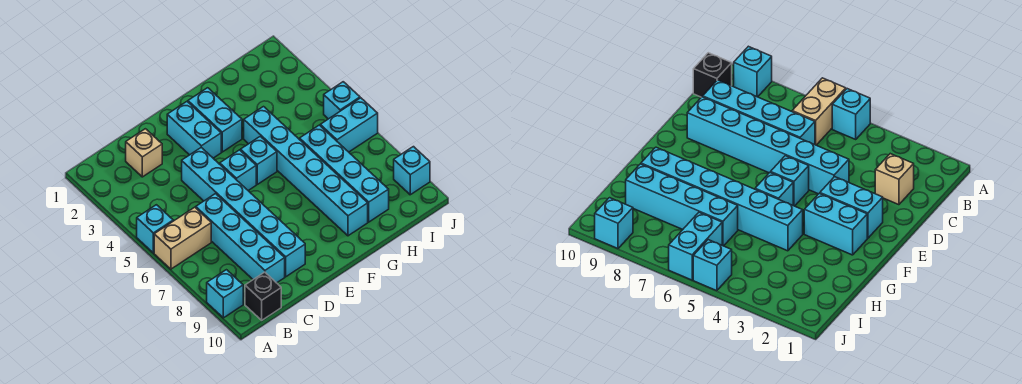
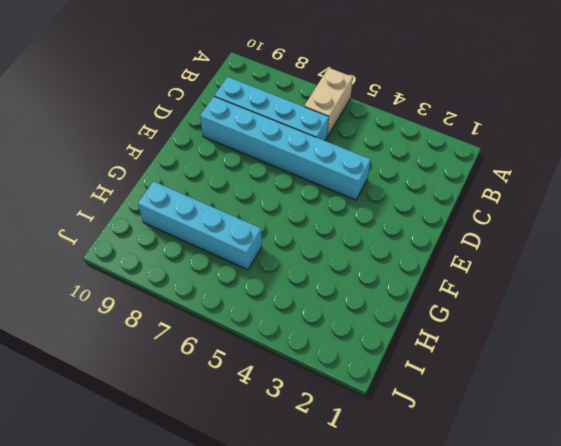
none -> cyan 1x1 brick [137,205,173,253]
none -> cyan 1x1 brick [207,270,243,318]
none -> black 1x1 brick [245,272,281,320]

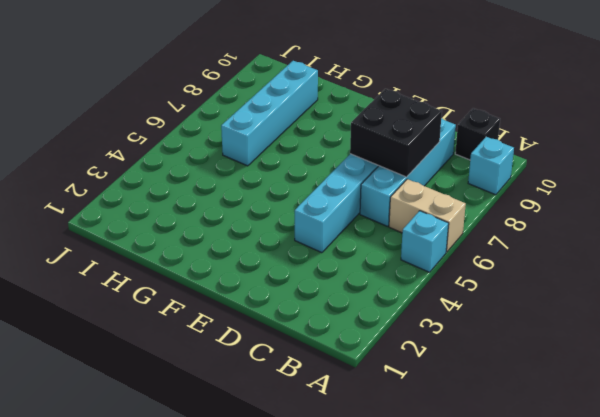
black 2x2 brick [350,89,442,177] -> none
none -> tan 1x1 brick [126,129,162,177]
none -> cyan 1x2 brick [167,102,221,158]
none -> cyan 1x1 brick [220,150,256,191]

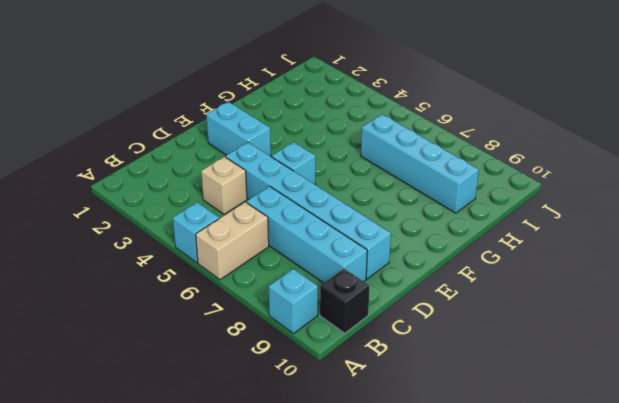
tan 1x1 brick [201,157,247,214] -> tan 1x1 brick moved to [126,129,162,177]
none -> cyan 1x2 brick [188,88,242,152]
none -> cyan 1x1 brick [241,136,277,184]
none -> cyan 1x6 brick [244,107,368,236]

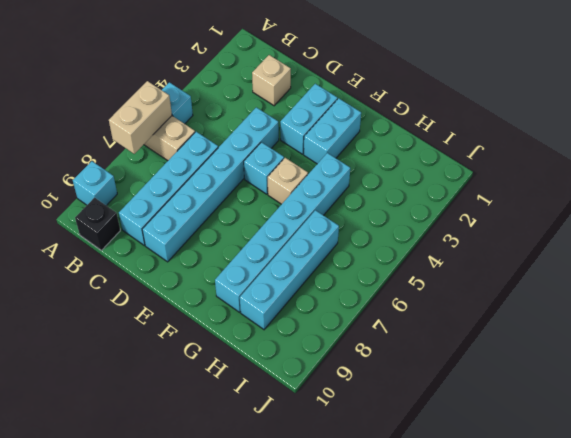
tan 1x2 brick [109,81,172,154] -> none
tan 1x1 brick [268,158,308,204] -> cyan 1x1 brick [241,136,277,184]
none -> cyan 1x2 brick [320,98,378,152]
none -> cyan 1x1 brick [324,82,360,119]
none -> cyan 1x1 brick [394,147,430,195]

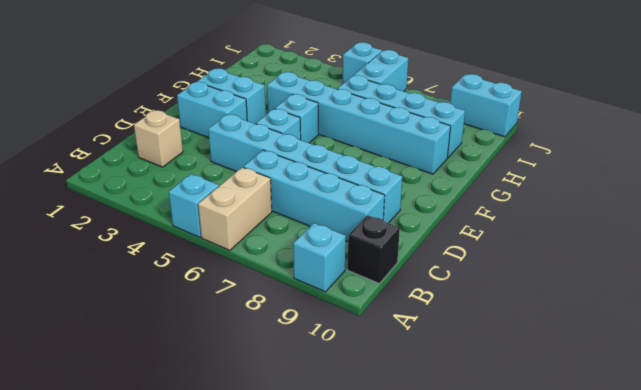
cyan 1x2 brick [450,74,522,137] -> cyan 1x1 brick [394,147,430,195]

